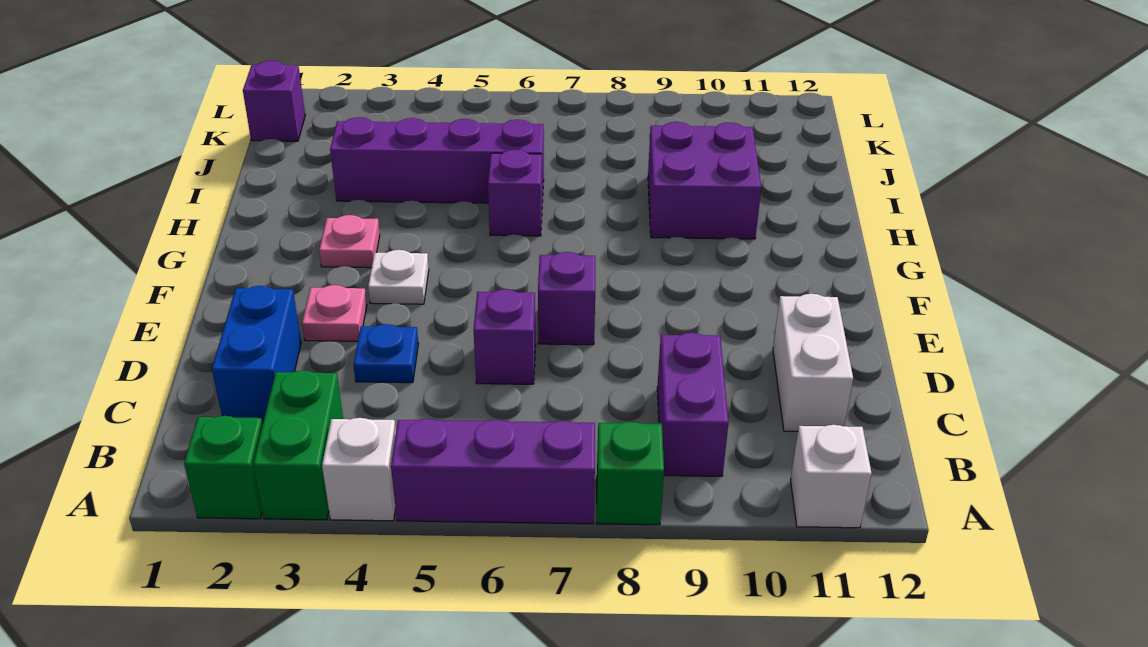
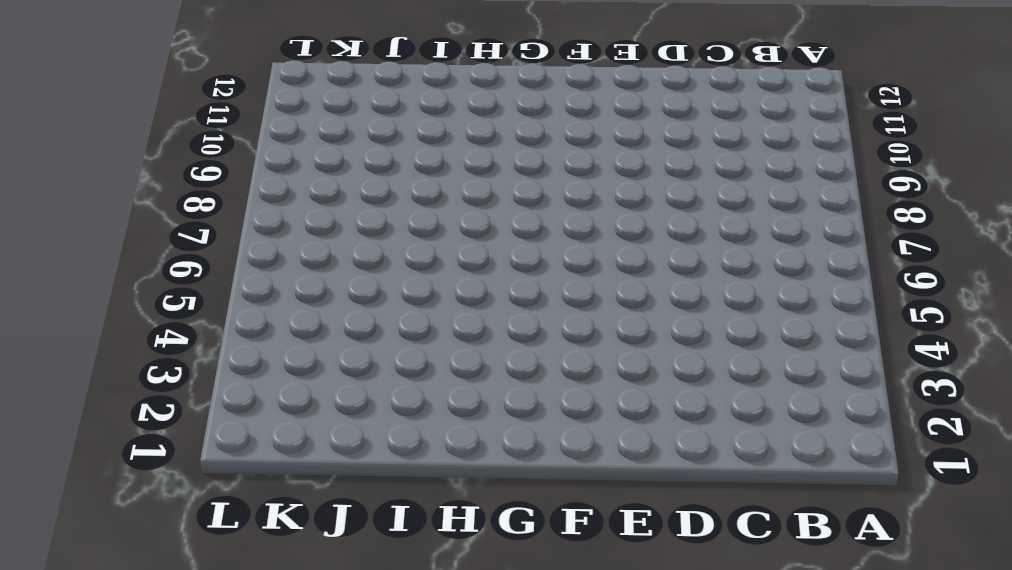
none -> green 1x1 brick [184,416,263,519]
none -> green 1x2 brick [253,370,343,520]
none -> white 1x1 brick [322,418,396,521]

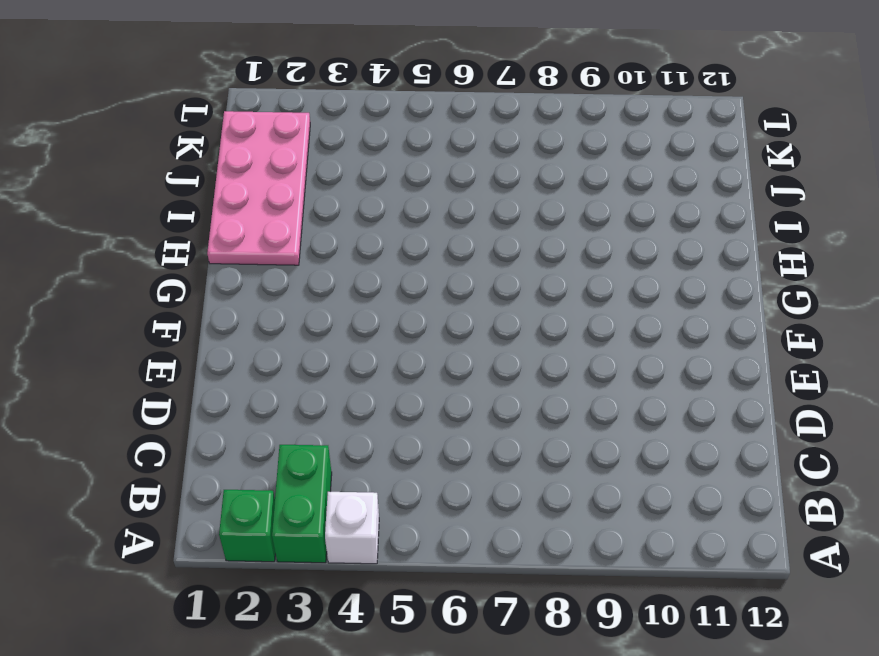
pink 2x4 plate [207,111,310,265] -> purple 1x1 brick [243,61,305,141]
none -> purple 1x3 brick [391,419,595,524]
none -> green 1x1 brick [597,422,664,525]
none -> white 1x1 brick [790,425,872,528]

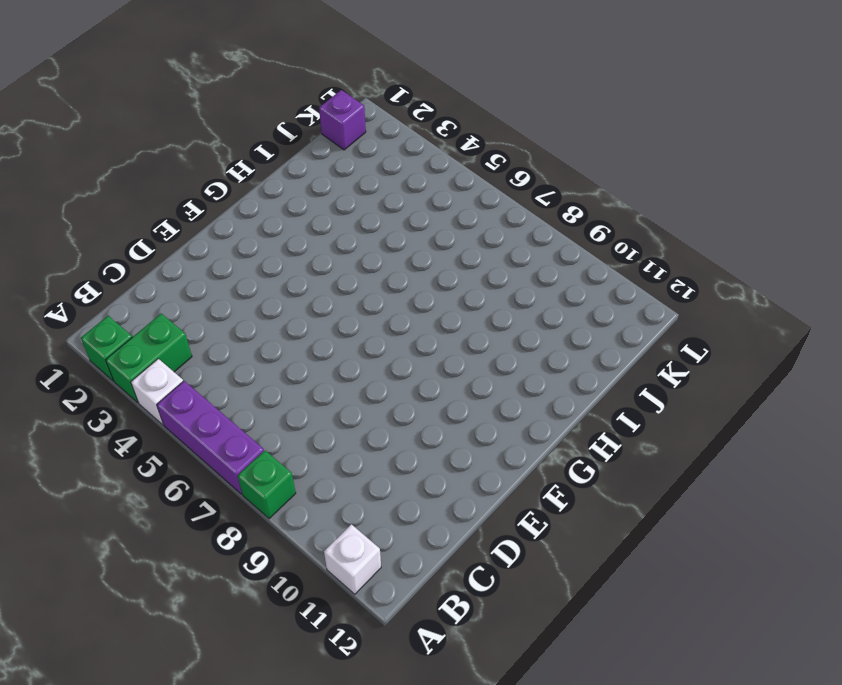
none -> purple 1x2 brick [657,333,729,476]
none -> blue 1x2 brick [212,286,301,424]
none -> white 1x2 brick [773,294,853,431]

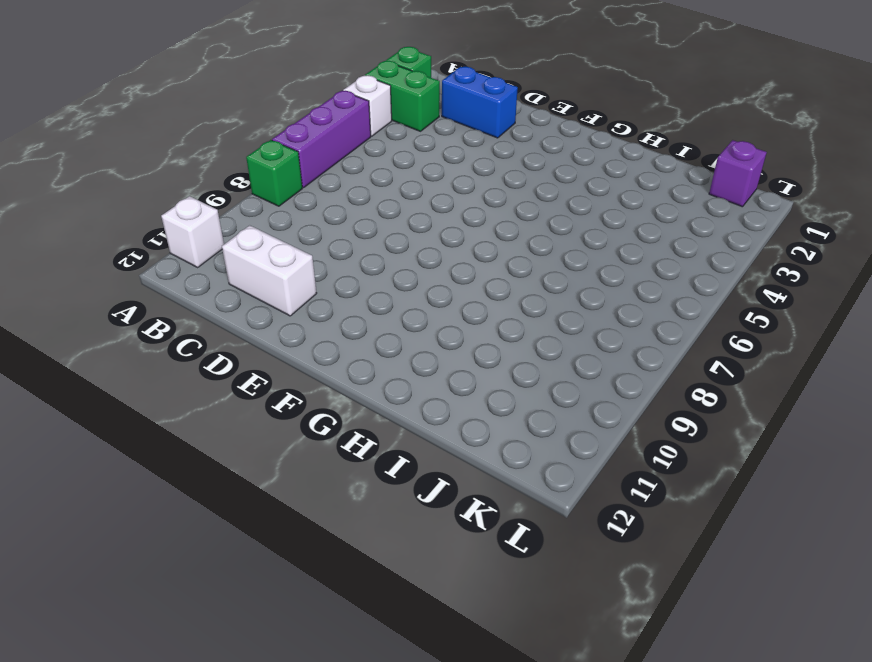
none -> purple 1x2 brick [657,333,729,476]
none -> blue 1x1 plate [354,324,418,383]
none -> purple 1x1 brick [474,289,536,384]

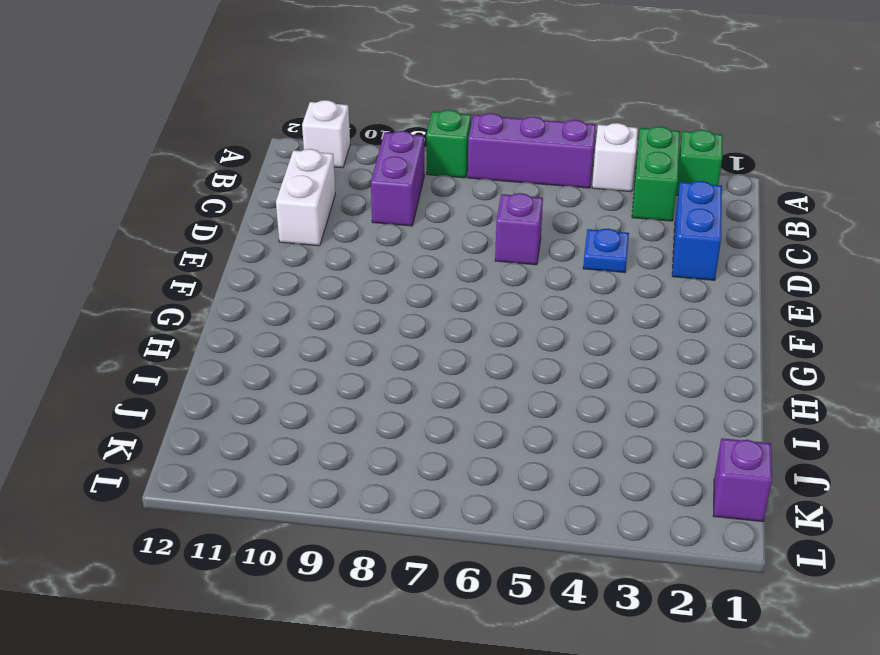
none -> pink 1x1 plate [302,285,367,341]
none -> purple 1x1 brick [538,252,595,345]
none -> white 1x1 plate [368,250,429,304]

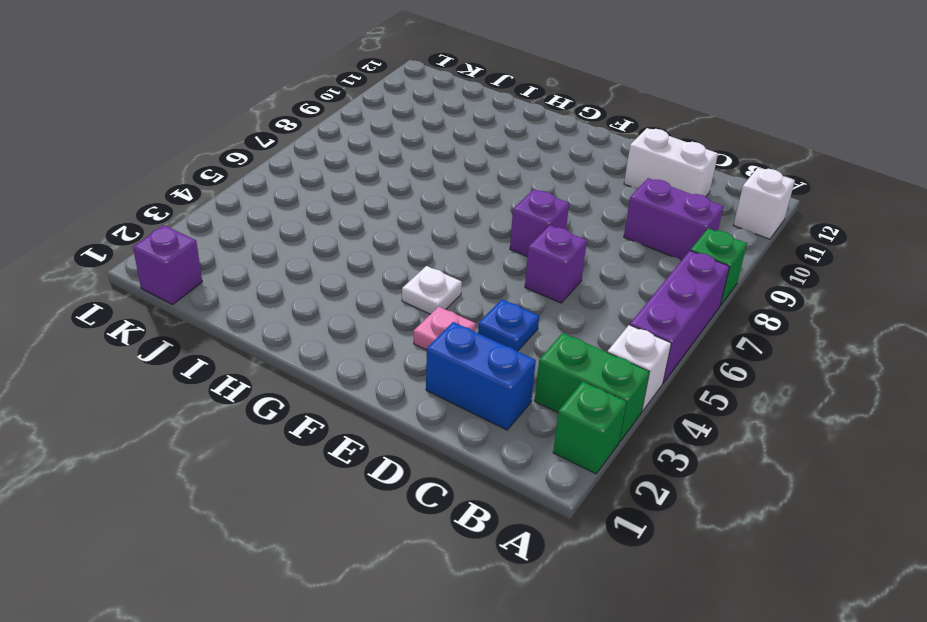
none -> pink 1x1 plate [319,215,380,268]
none -> purple 1x1 brick [488,150,542,236]
none -> purple 2x2 brick [648,122,761,239]

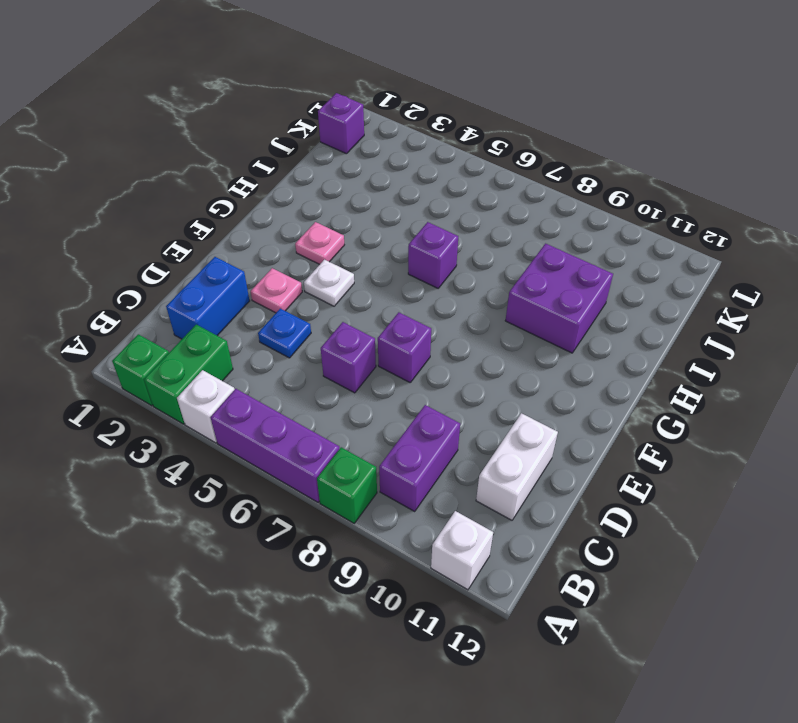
none -> purple 1x4 brick [330,117,544,203]

